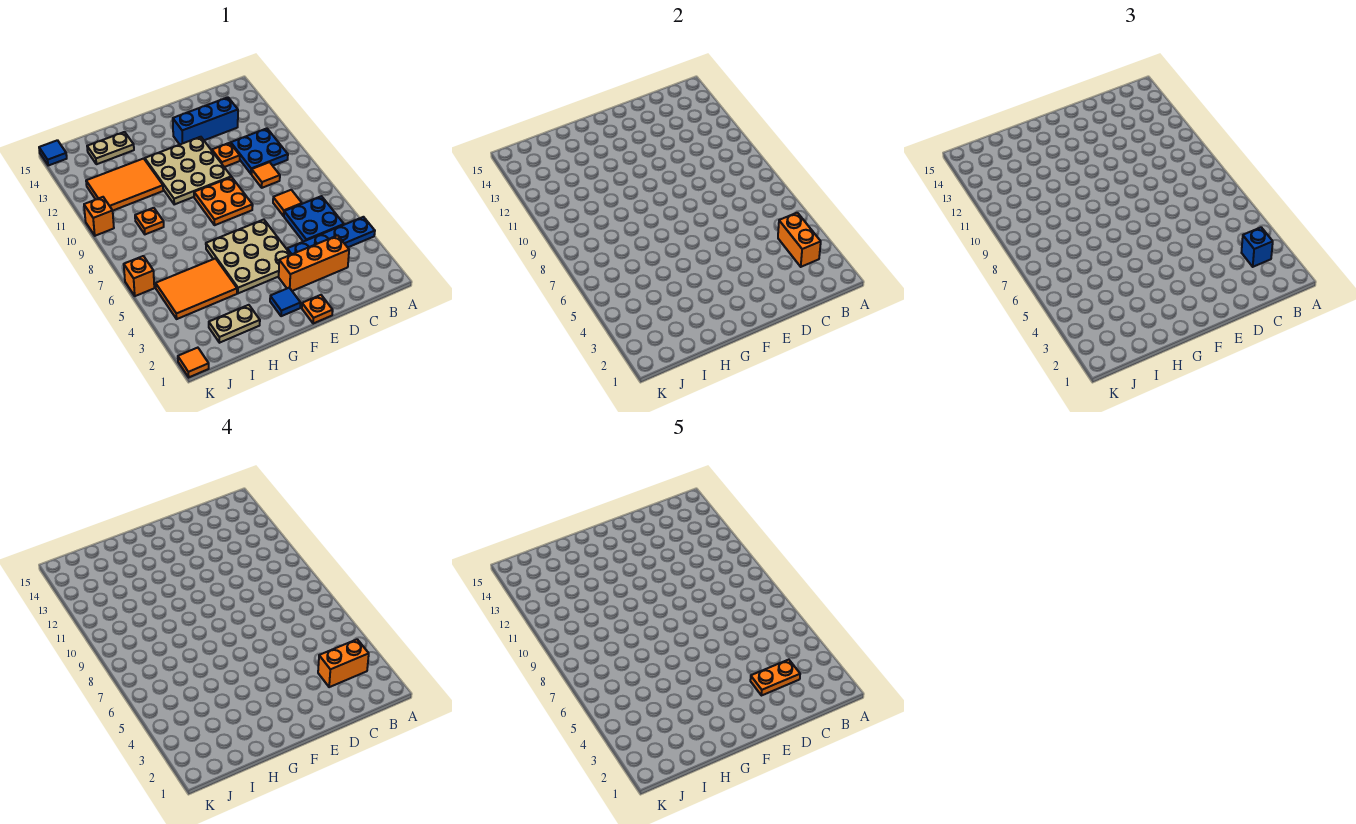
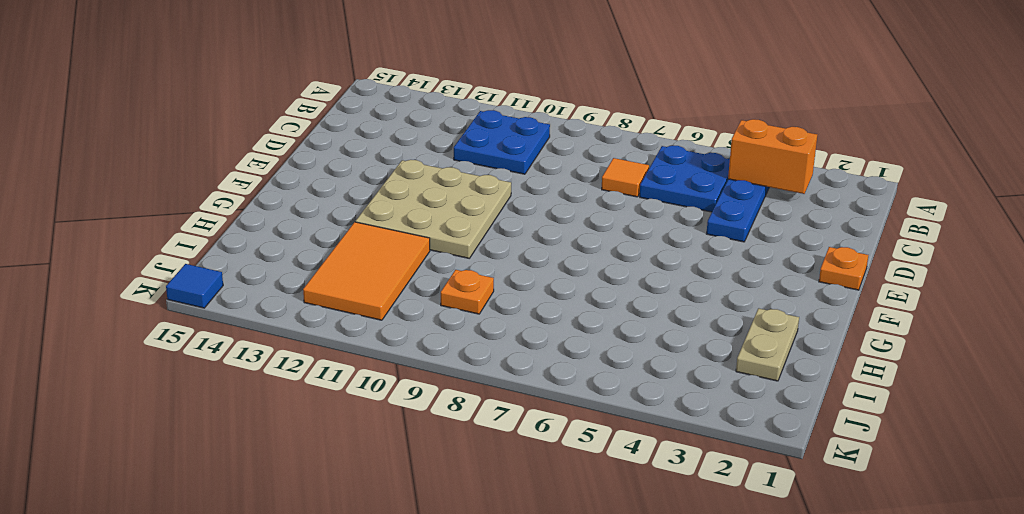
none -> orange 1x3 brick [279,235,349,291]
none -> orange 1x1 tile [252,162,280,188]
none -> blue 1x3 brick [173,97,238,144]

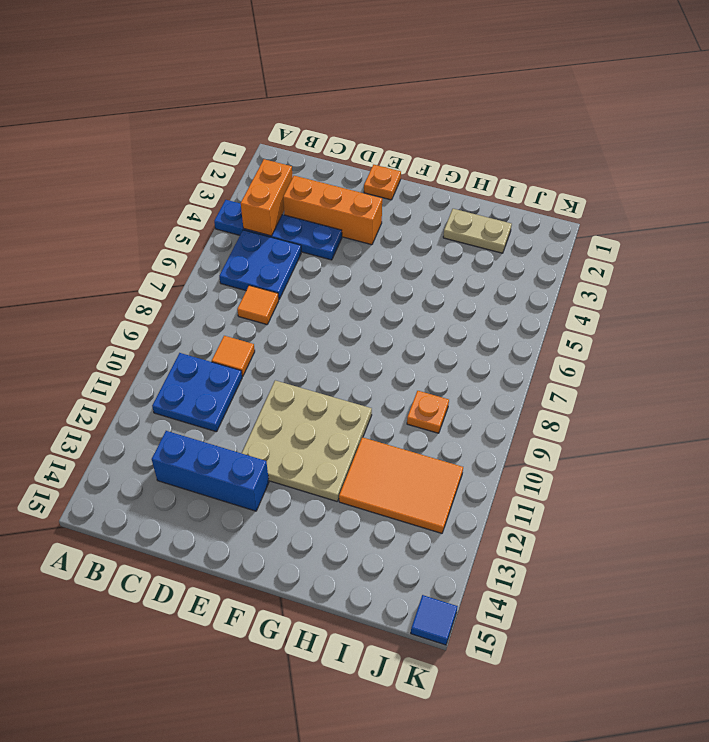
none -> orange 1x1 plate [212,143,240,167]
none -> tan 3x3 plate [206,220,291,293]
none -> orange 2x2 plate [194,177,253,225]

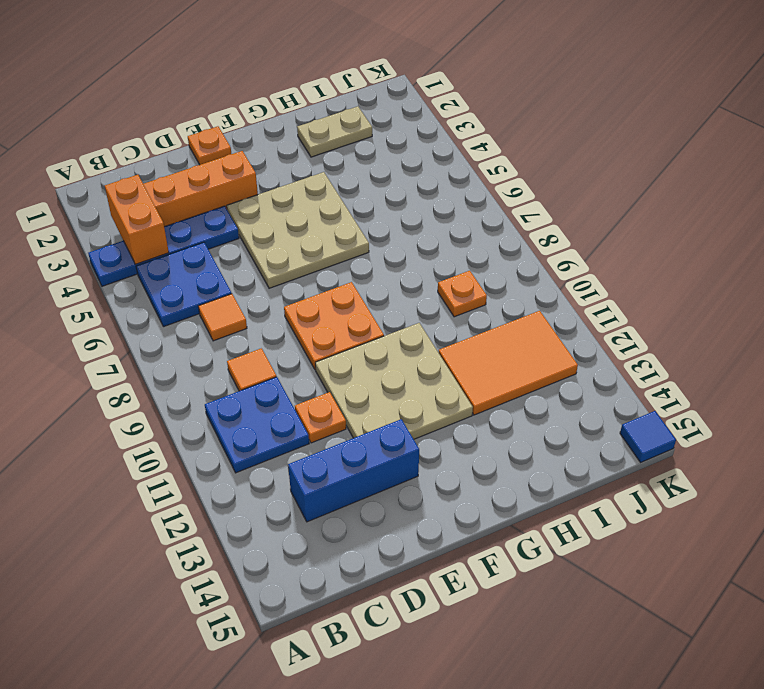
none -> blue 1x1 tile [270,288,301,316]
none -> orange 2x3 tile [156,258,237,319]
none -> tan 1x2 plate [87,132,134,164]

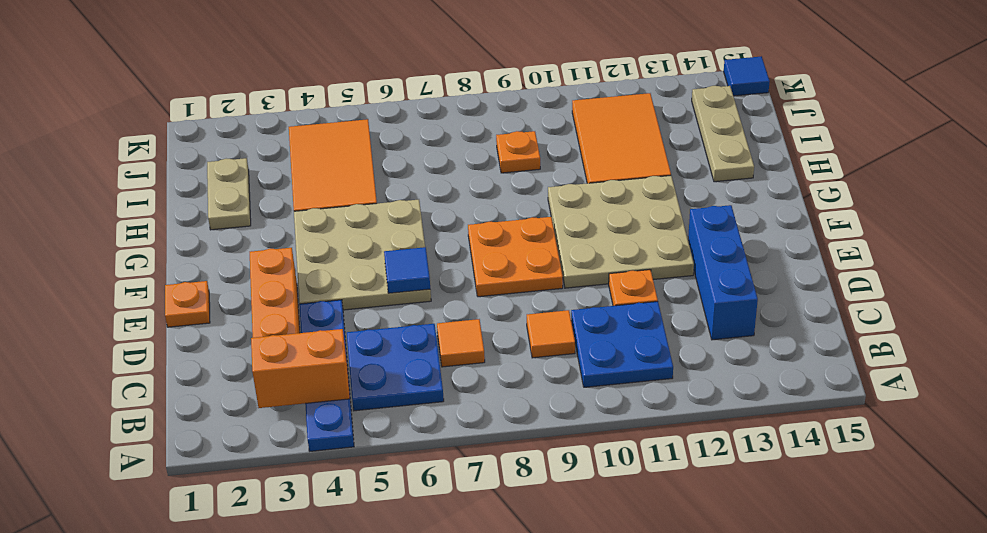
blue 1x1 tile [384,247,430,293] -> blue 1x1 tile moved to [270,288,301,316]
tan 1x3 plate [692,86,754,182] -> tan 1x2 plate [87,132,134,164]
none -> orange 1x1 tile [178,348,209,377]
none -> orange 1x1 brick [124,256,154,296]
none -> orange 1x1 brick [84,197,114,236]

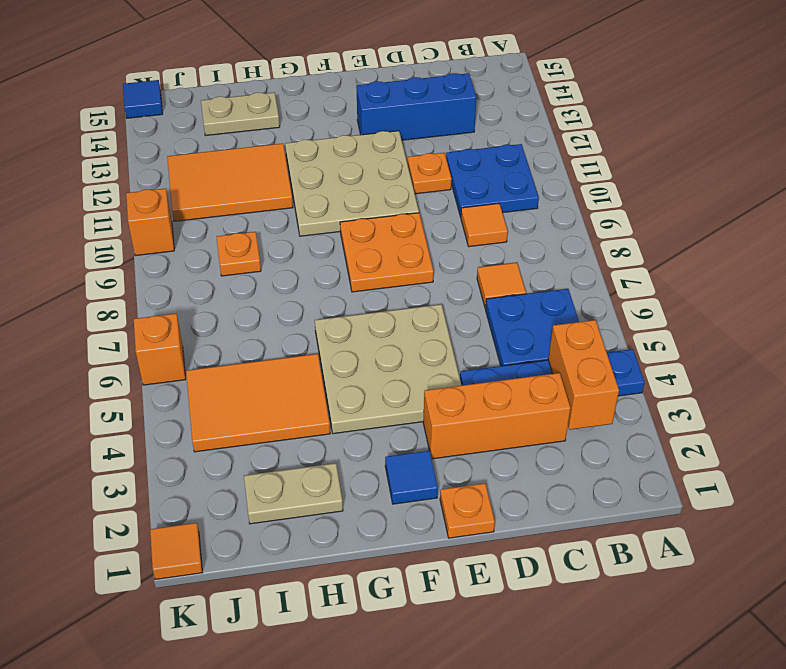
none -> blue 1x1 brick [1241,227,1273,267]
none -> orange 1x2 brick [318,639,369,687]
none -> orange 1x2 plate [750,660,800,696]

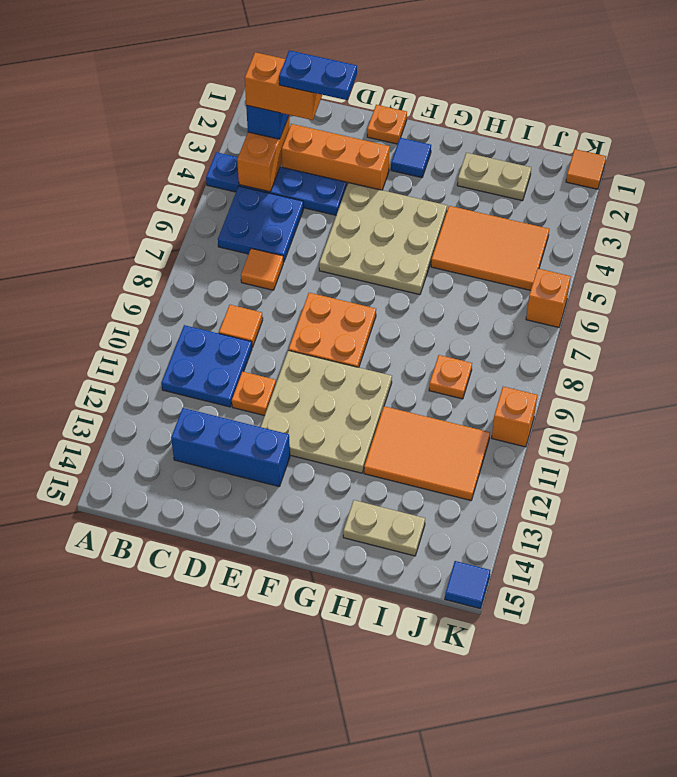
blue 1x2 plate [279,50,357,100] -> orange 1x2 plate [750,660,800,696]

